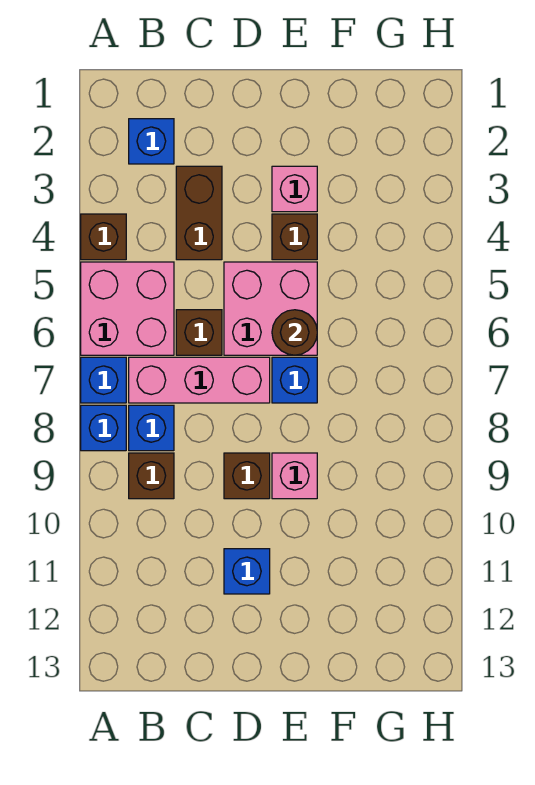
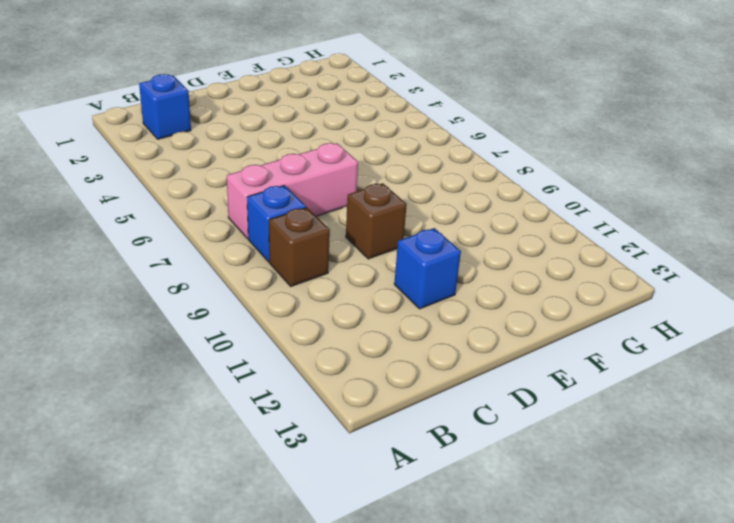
none -> brown 1x1 brick [81,214,126,260]
none -> pink 2x2 brick [81,262,174,355]
none -> blue 1x1 brick [81,357,126,403]

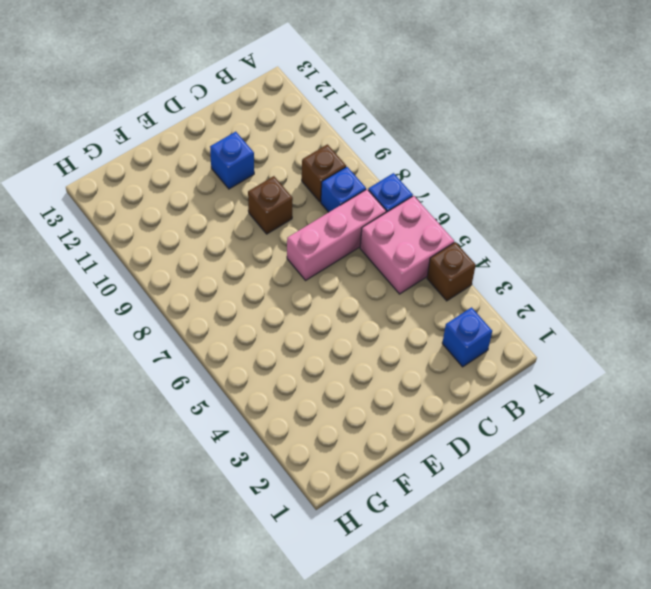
none -> blue 1x1 brick [81,405,126,451]
none -> brown 1x2 brick [176,166,222,260]
none -> brown 1x1 brick [176,310,222,355]

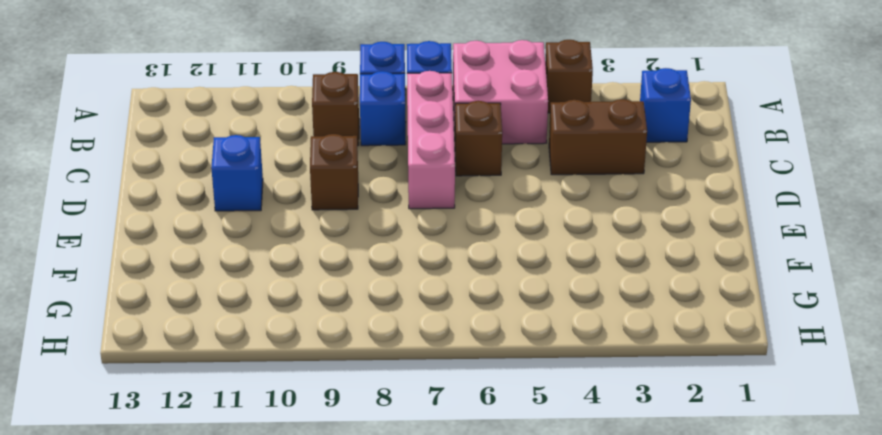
none -> pink 2x2 brick [224,262,317,355]
none -> pink 1x1 brick [272,166,317,212]
none -> brown 1x1 brick [272,214,317,260]

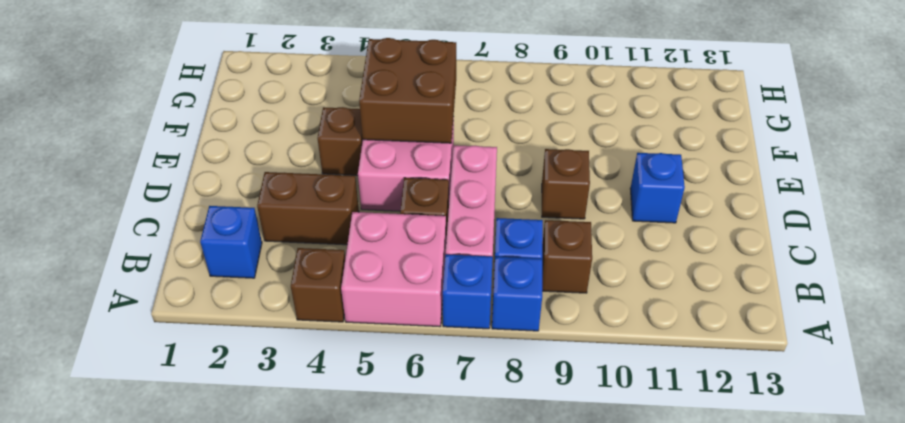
brown 2x2 brick [359,38,456,143] -> brown 1x1 round brick [272,310,317,355]
none -> pink 1x1 brick [272,166,317,212]
none -> blue 1x1 brick [272,357,317,403]
none -> pink 1x1 brick [272,453,317,499]

